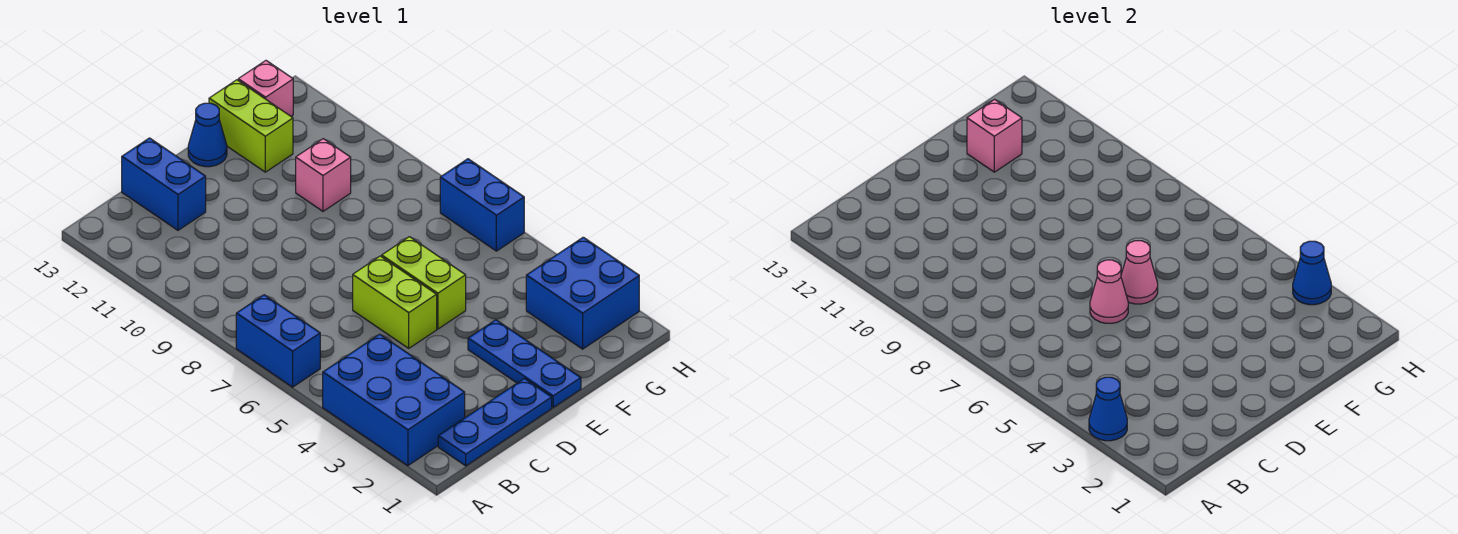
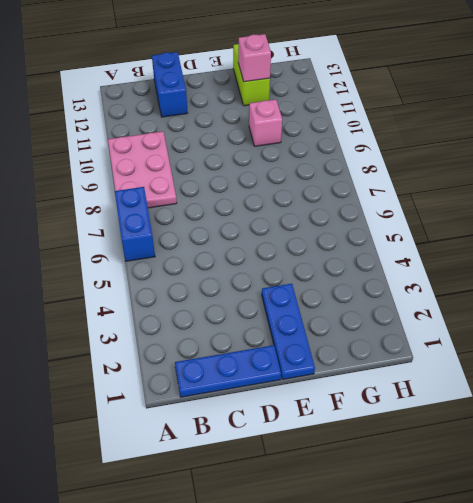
pink 2x3 plate [108,131,177,208] -> none
none -> blue 2x3 brick [323,334,465,466]
none -> lime 1x2 brick [353,256,437,348]
none -> lime 1x2 brick [382,237,466,329]

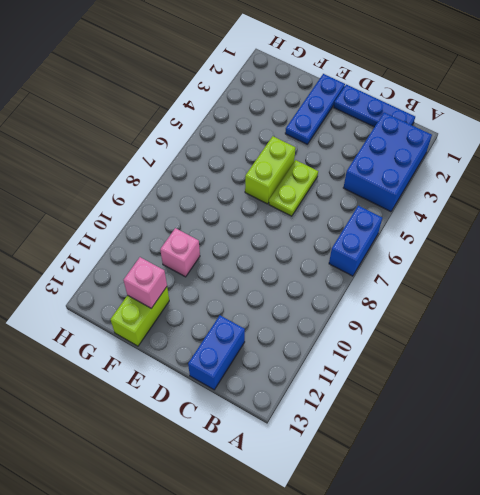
lime 1x2 plate [269,160,318,216] -> lime 1x2 brick [353,256,437,348]
none -> blue 1x1 cone [188,103,227,167]
none -> blue 2x2 brick [526,237,639,349]
none -> pink 1x1 brick [238,61,293,116]

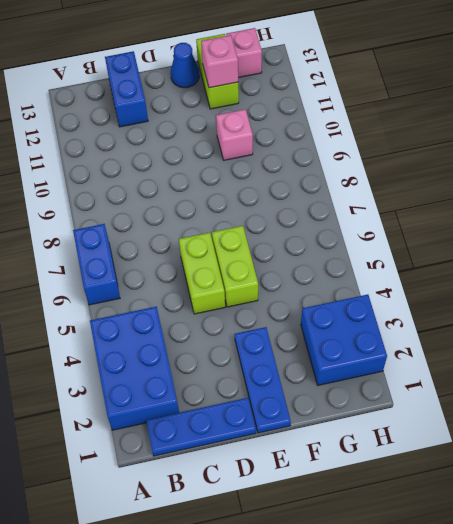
none -> blue 1x2 brick [440,159,524,251]
none -> blue 1x1 cone [1089,377,1127,441]
none -> pink 1x1 cone [1090,260,1128,323]

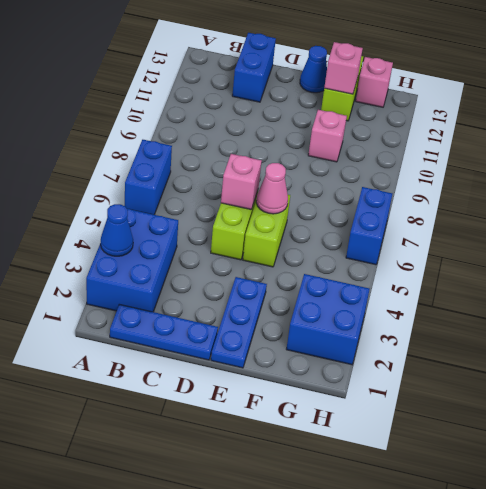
pink 1x1 brick [221,154,262,210] -> pink 1x1 cone [1090,260,1128,323]
none -> blue 1x1 cone [1293,241,1331,305]

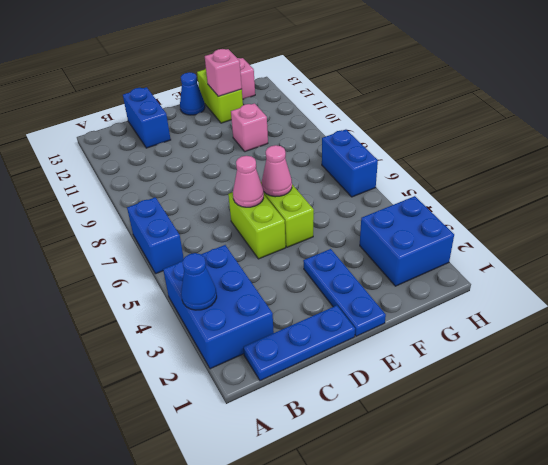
none -> blue 1x1 cone [1293,241,1331,305]

